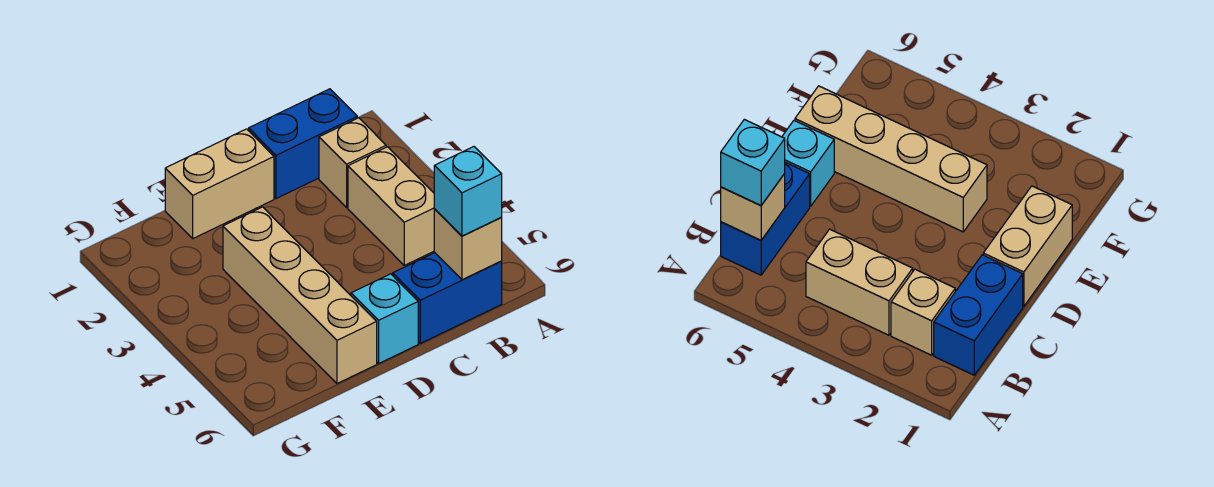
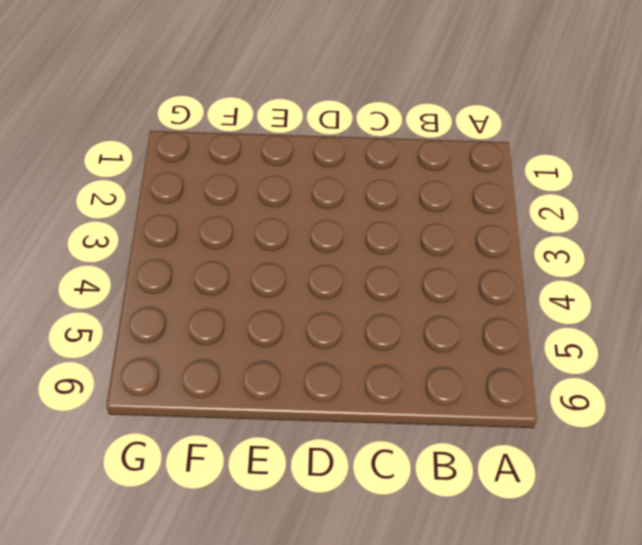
none -> blue 1x2 brick [249,89,357,199]
none -> tan 1x1 brick [319,118,386,207]

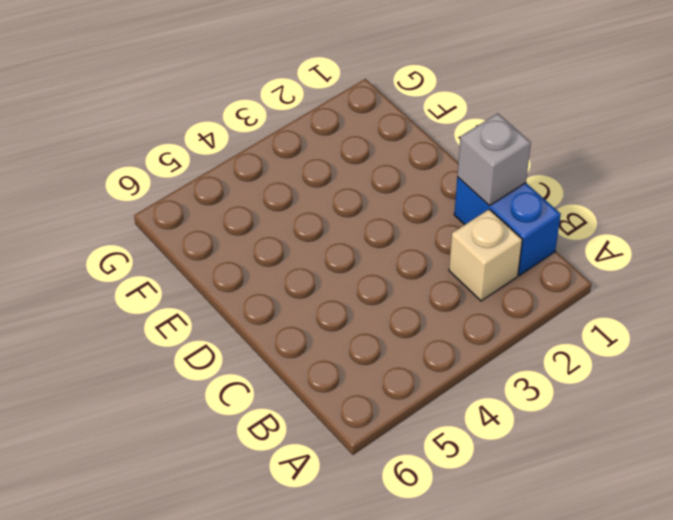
grey 1x1 brick [457,113,531,206] -> none
none -> tan 1x2 brick [348,147,434,265]
none -> blue 1x2 brick [393,253,502,343]

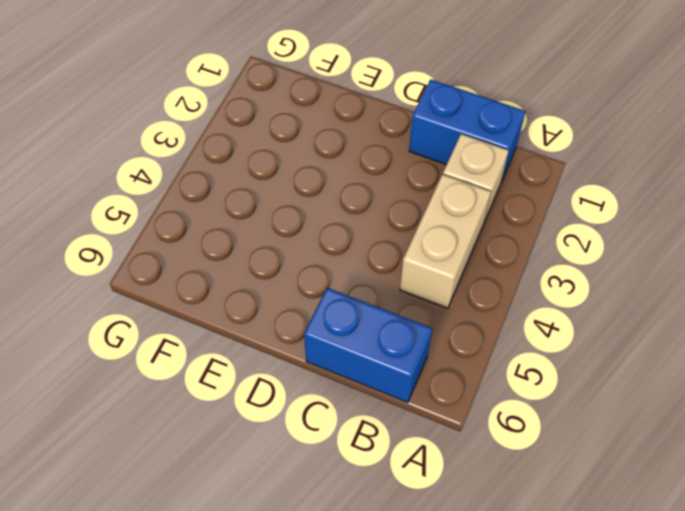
none -> tan 1x2 brick [165,129,274,238]
none -> cyan 1x1 brick [351,274,418,363]

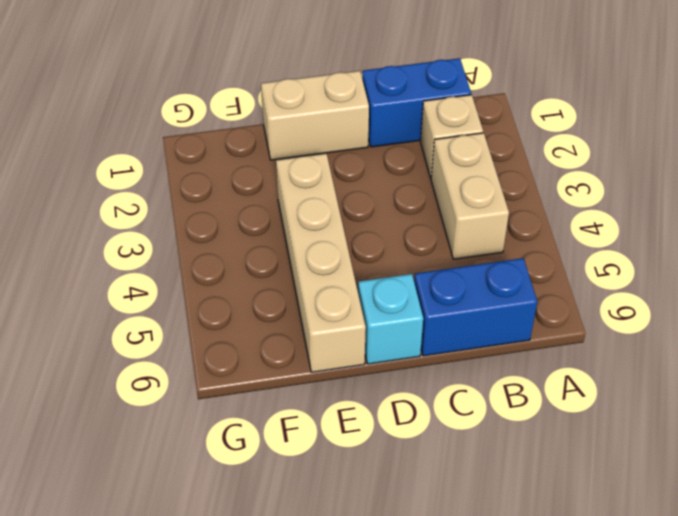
none -> tan 1x1 brick [434,209,502,280]
none -> cyan 1x1 brick [434,147,502,236]

